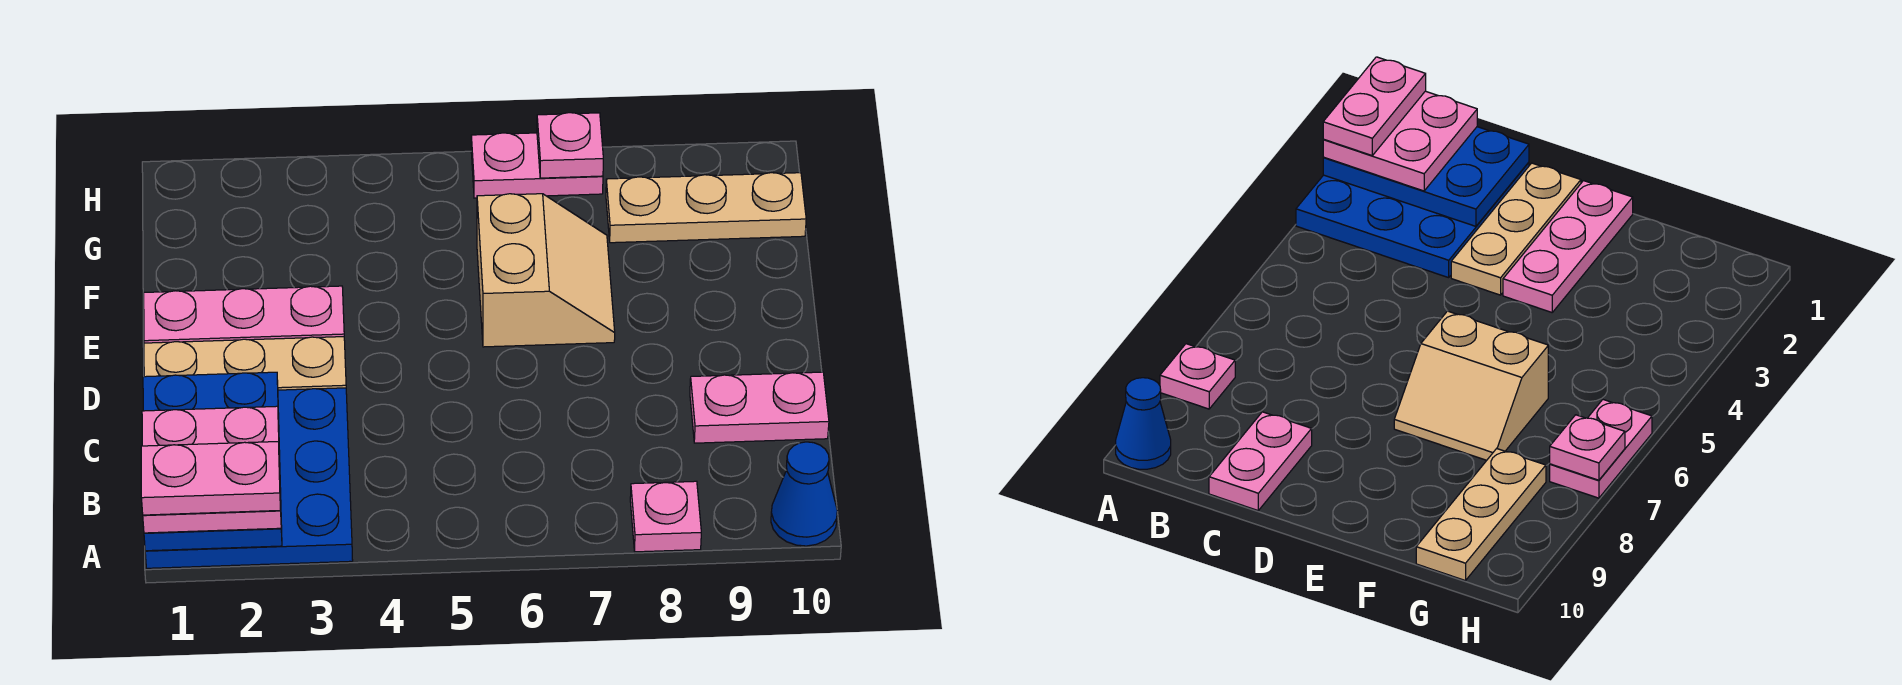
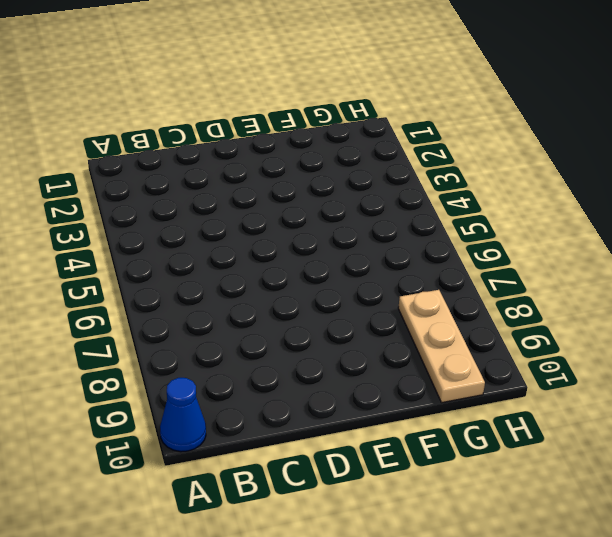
none -> blue 3x3 plate [145,388,353,568]
none -> pink 1x1 plate [630,481,701,552]
none -> pink 1x2 plate [690,372,829,443]

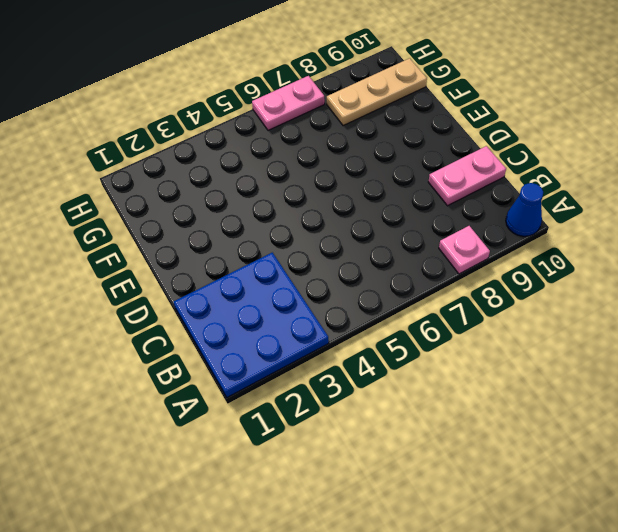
none -> tan 1x3 plate [144,337,346,390]
none -> pink 1x3 plate [144,286,344,343]
none -> tan 2x2 slope [477,194,615,347]

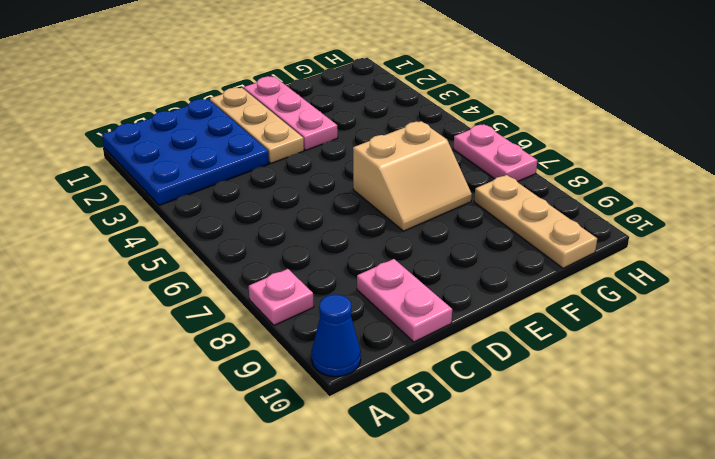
none -> blue 2x3 plate [143,372,282,551]
none -> pink 1x1 plate [537,113,603,178]
none -> pink 2x2 plate [142,406,281,533]

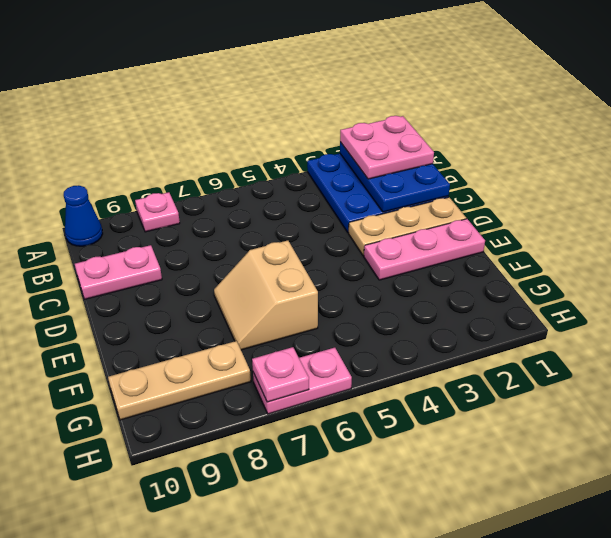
none -> pink 1x2 plate [141,442,281,515]

